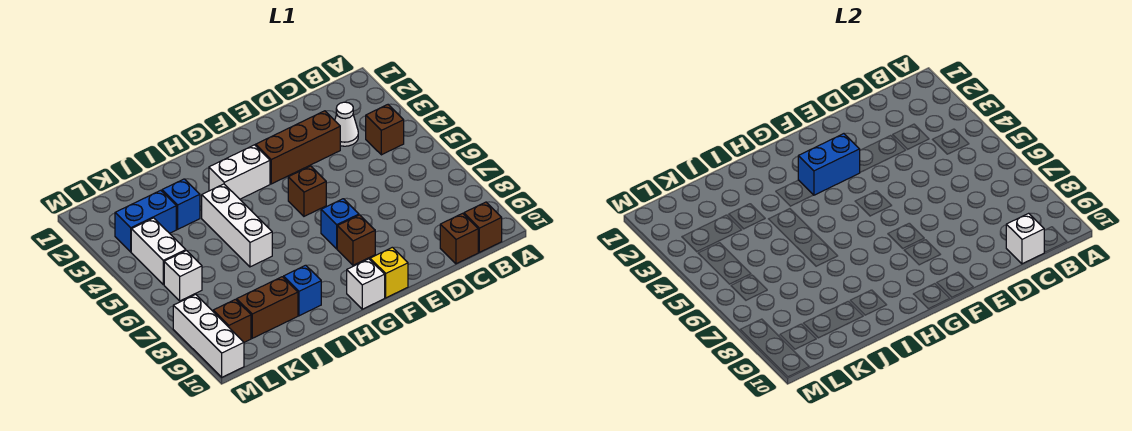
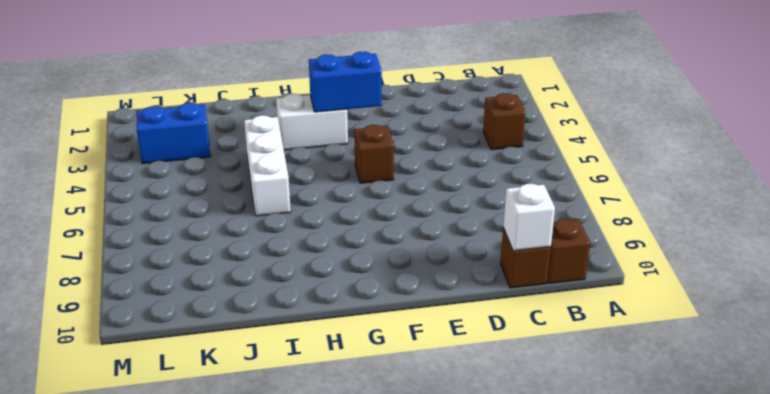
none -> white 1x1 cone [335,102,358,146]
none -> brown 1x3 brick [255,111,340,184]
none -> blue 1x1 brick [321,199,359,249]

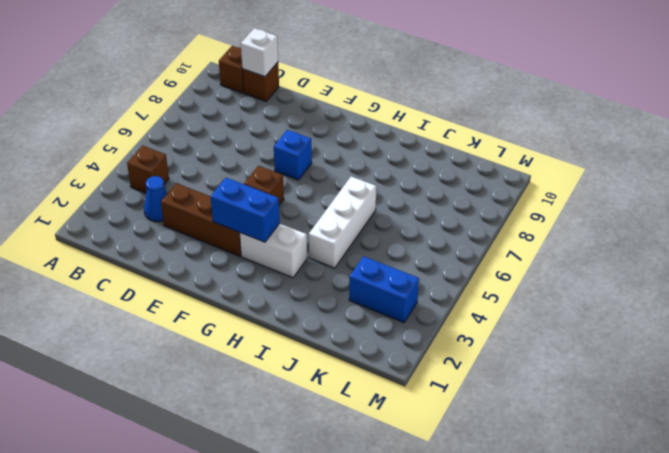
blue 1x1 cone [144,176,167,222] -> white 1x1 cone [335,102,358,146]
none -> brown 1x1 brick [337,215,375,265]
none -> yellow 1x1 brick [370,247,408,298]
none -> white 1x1 brick [347,259,385,309]

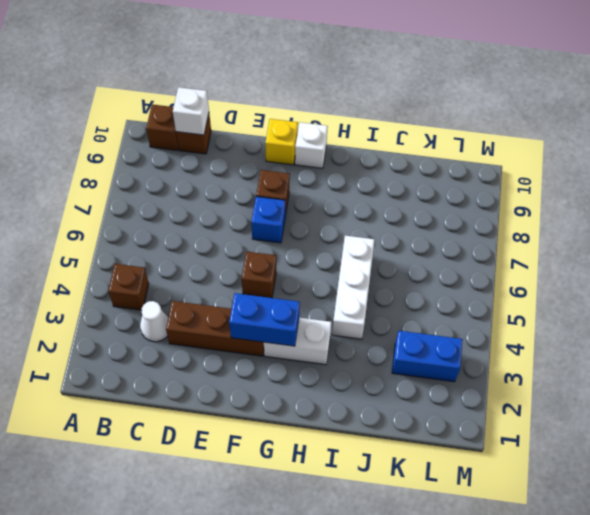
none -> blue 1x1 brick [284,265,321,316]
none -> blue 1x1 brick [162,179,200,229]
none -> brown 1x2 brick [237,277,298,338]

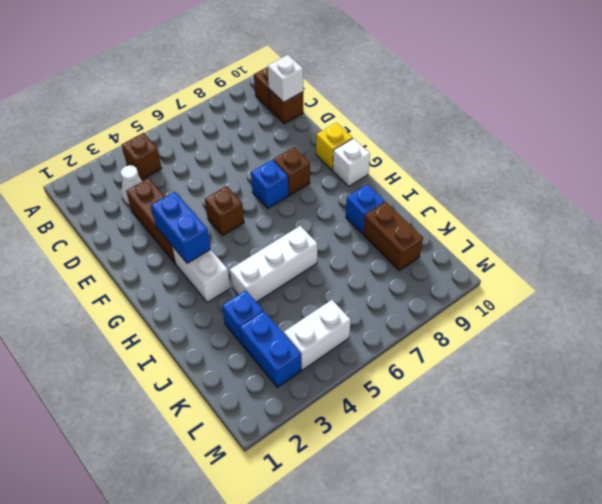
none -> white 1x1 brick [164,251,202,301]
none -> brown 1x1 brick [213,299,251,342]
none -> white 1x3 brick [173,294,244,377]

